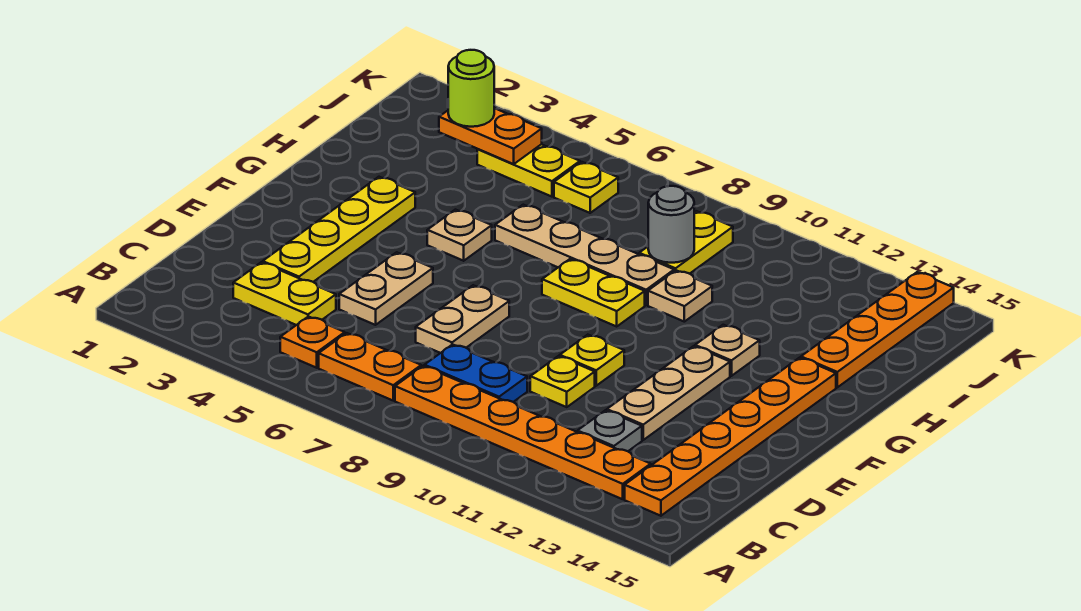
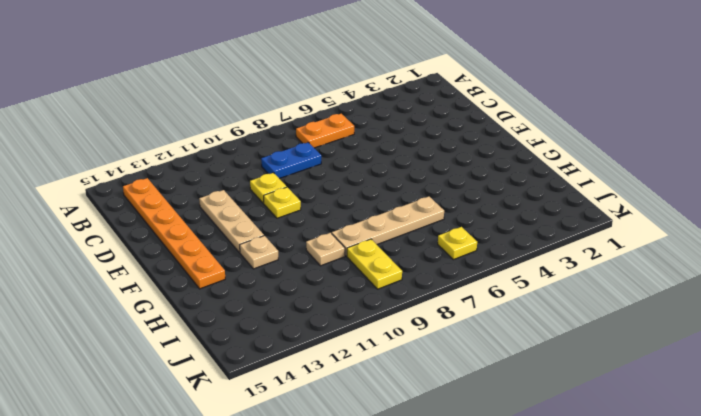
none -> orange 1x1 plate [280,317,345,368]
none -> orange 1x6 plate [395,366,651,499]
none -> yellow 1x2 plate [233,262,336,325]

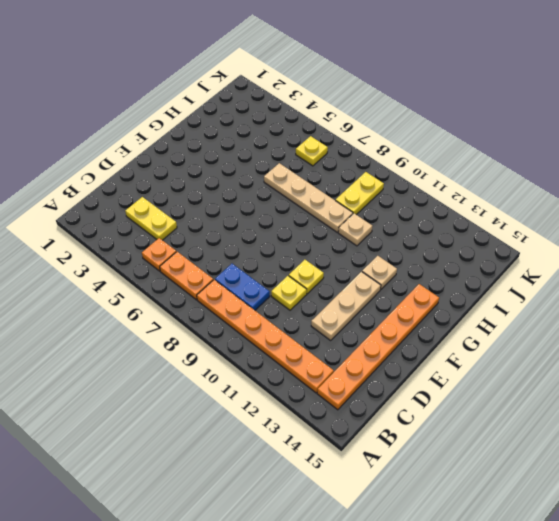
none -> grey 1x1 plate [578,410,642,451]
none -> yellow 1x4 plate [263,177,415,282]
none -> tan 1x2 plate [339,252,433,325]

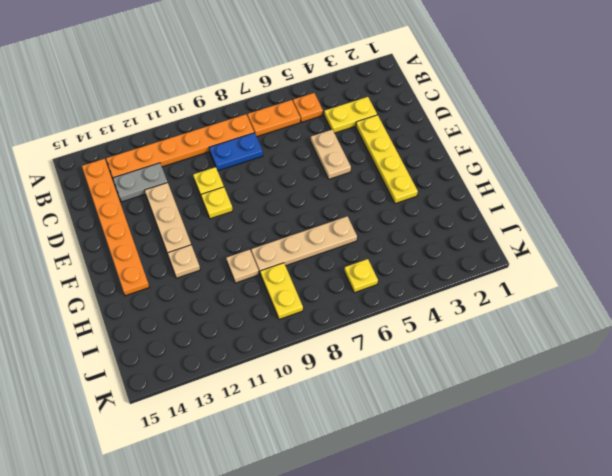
grey 1x2 plate [113,163,168,202] -> grey 1x1 plate [578,410,642,451]
none -> tan 1x2 plate [416,285,509,353]
none -> tan 1x1 plate [427,210,492,261]
none -> yellow 1x2 plate [542,259,645,326]

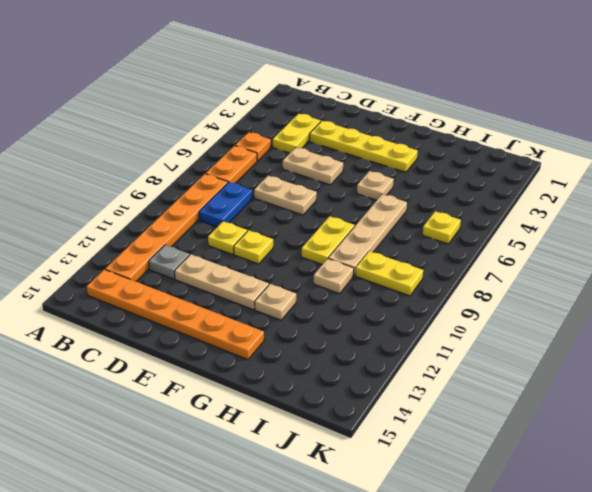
none -> orange 1x4 plate [801,272,954,387]
none -> yellow 1x2 plate [477,144,580,197]
none -> grey 1x1 round brick [648,186,694,263]

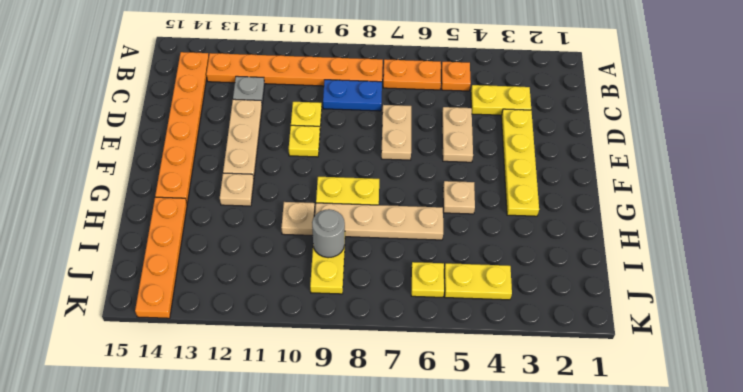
none -> orange 1x2 plate [439,108,542,164]
none -> lime 1x1 round brick [448,50,494,127]

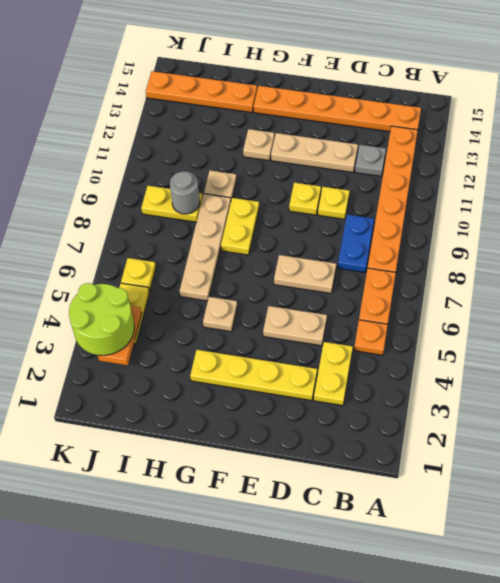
lime 2x2 round brick [69,283,134,355] -> lime 1x1 round brick [448,50,494,127]

